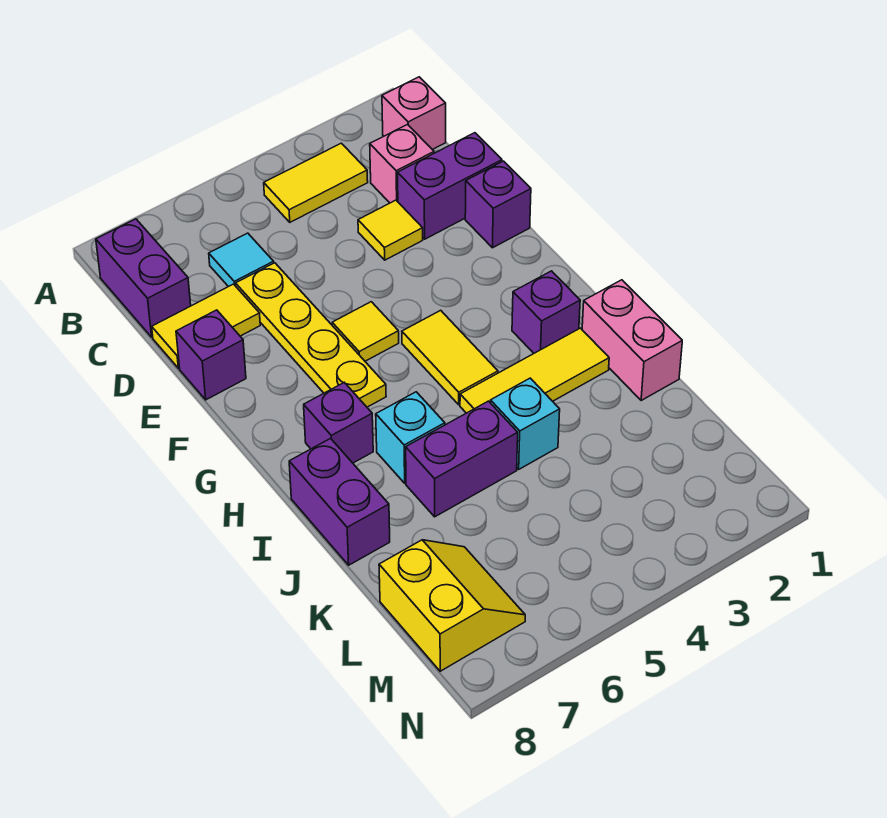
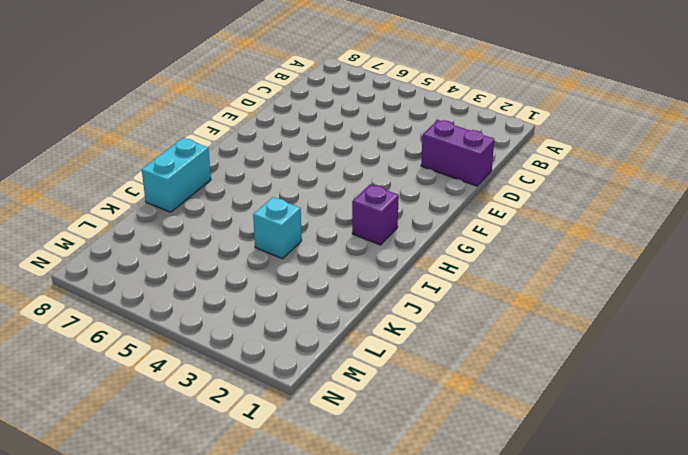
cyan 1x2 brick [142,138,211,212] -> purple 1x2 brick [289,439,390,565]
none -> pink 1x1 brick [382,77,446,150]
none -> yellow 1x2 tile [264,143,368,222]
none -> purple 1x2 brick [96,219,191,337]

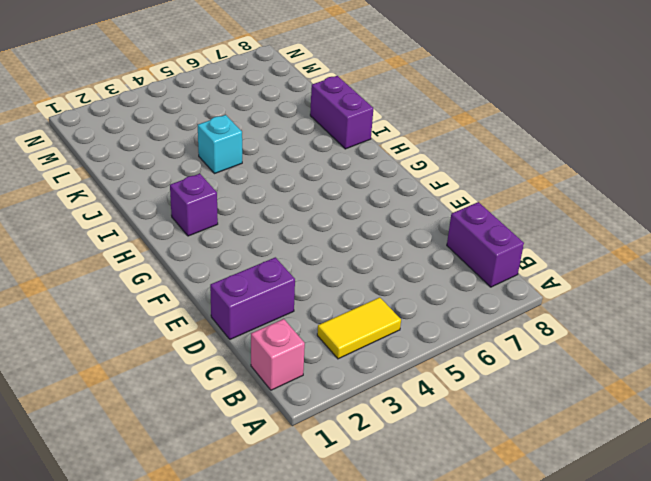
none -> pink 1x1 brick [370,125,434,203]
none -> cyan 1x1 tile [209,233,274,287]
none -> yellow 1x1 tile [358,200,423,260]

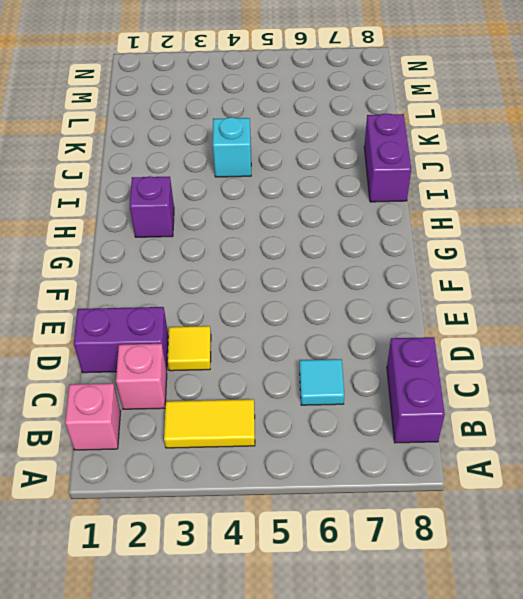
none -> yellow 1x4 plate [236,263,386,407]
none -> yellow 1x2 tile [152,284,260,368]
none -> purple 1x1 brick [465,161,531,248]

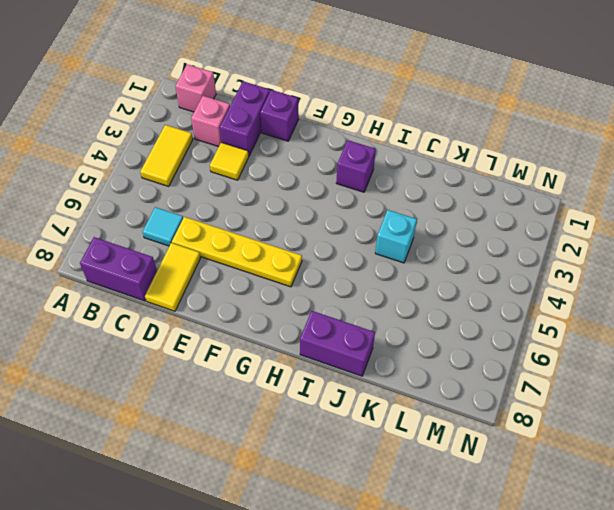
none -> purple 1x1 brick [176,310,246,400]
none -> yellow 1x1 tile [332,302,399,361]
none -> yellow 1x2 tile [402,310,498,405]

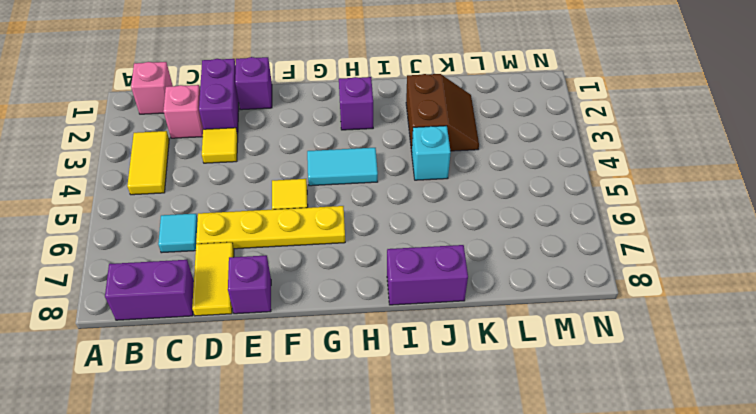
cyan 1x2 tile [307,148,378,186] -> yellow 1x2 tile [402,310,498,405]
brown 2x2 slope [406,74,479,152] -> none
none -> purple 1x1 brick [304,383,373,463]
none -> pink 1x2 brick [582,280,682,401]
none -> yellow 1x3 tile [460,328,609,413]

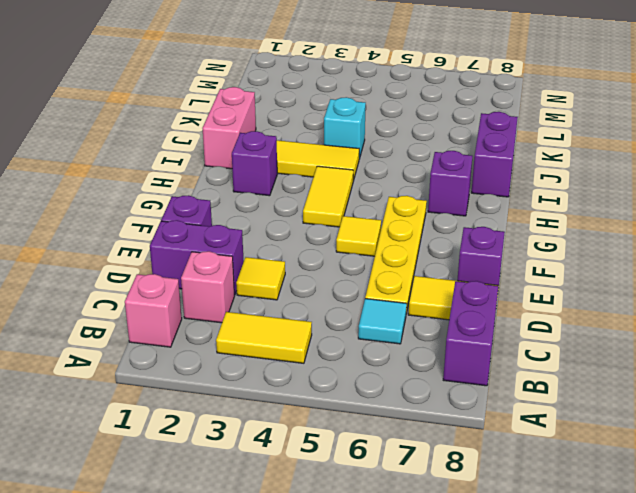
none -> cyan 1x1 brick [376,392,445,483]
none -> purple 1x2 brick [406,401,518,517]
none -> yellow 2x2 slope [379,540,525,671]

